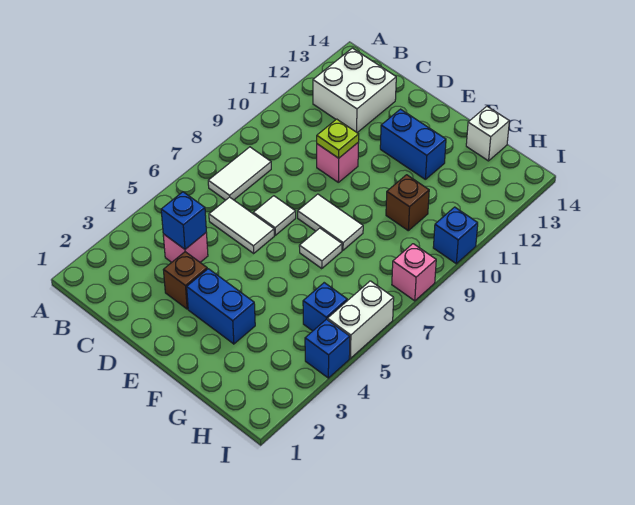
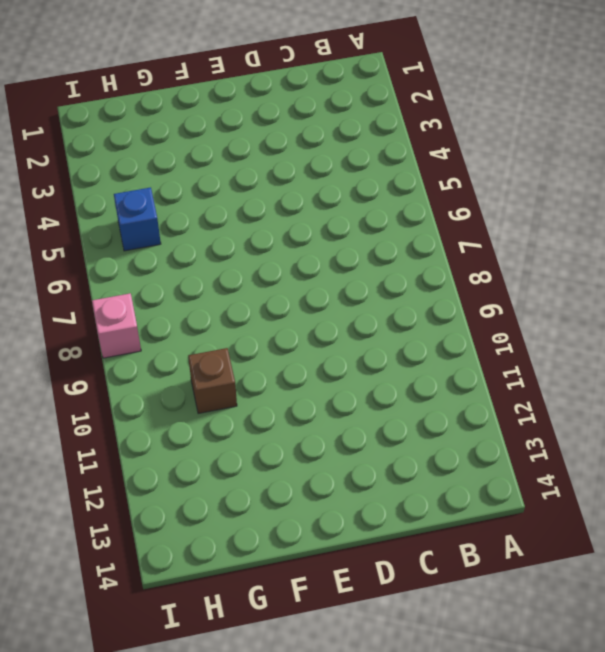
none -> white 1x2 tile [208,147,271,200]
none -> white 2x2 brick [313,48,396,133]
none -> pink 1x1 brick [163,233,208,262]

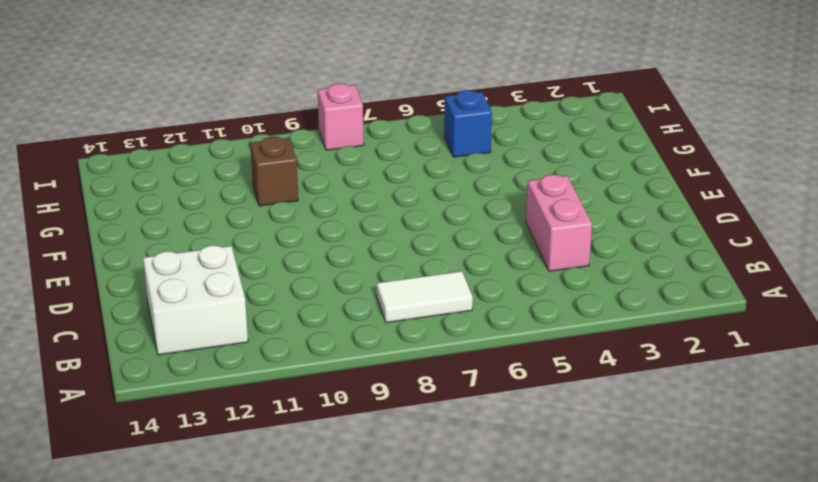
pink 1x2 brick [526,175,592,271] -> pink 1x1 brick [163,233,208,262]
none -> white 1x2 tile [209,197,274,253]
none -> brown 1x1 brick [164,252,207,309]
none -> white 1x1 tile [253,196,296,235]

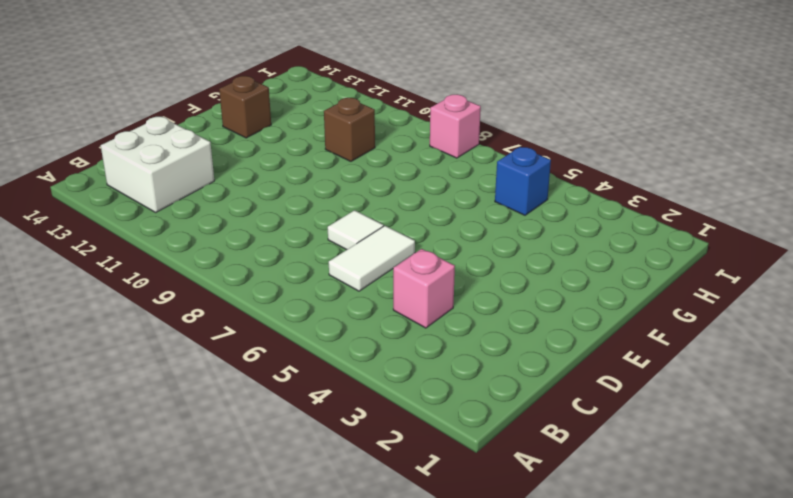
brown 1x1 brick [219,76,271,138] -> brown 1x1 brick moved to [164,252,207,309]
none -> white 1x2 tile [208,147,271,200]
none -> pink 1x1 brick [317,142,359,182]
none -> blue 1x2 brick [187,269,255,344]

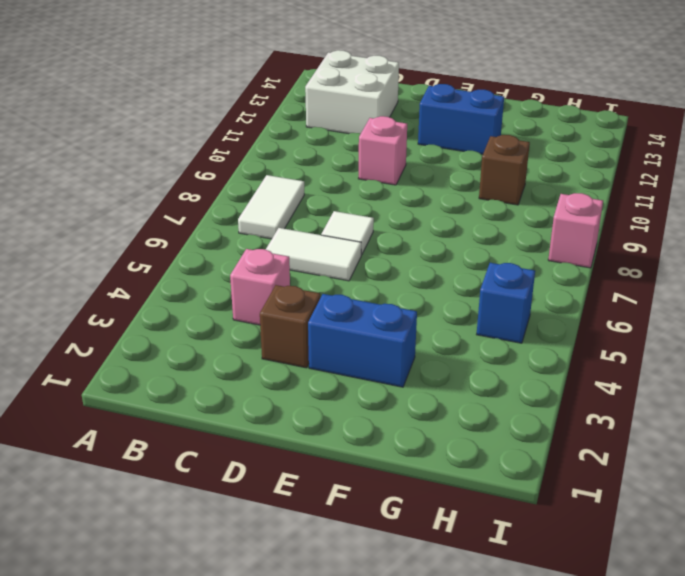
none -> white 1x2 tile [298,194,363,250]
none -> white 1x1 tile [299,228,342,268]
none -> white 1x1 brick [466,106,509,161]

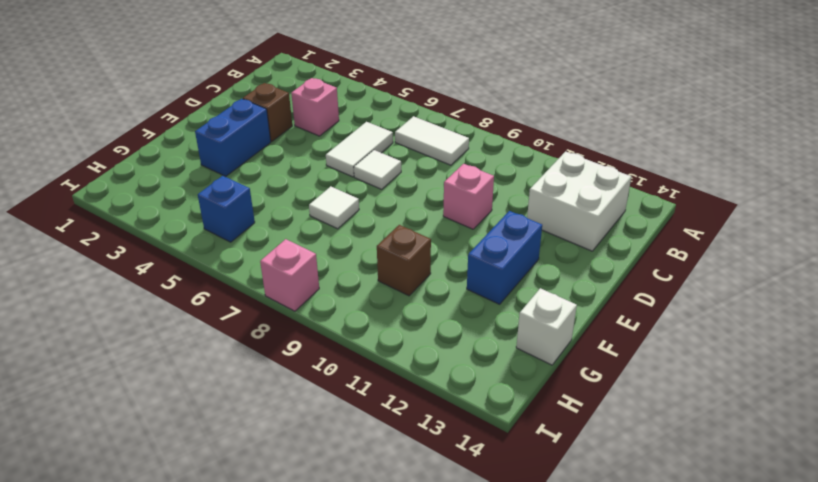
none -> white 1x2 tile [298,194,363,250]
none -> blue 1x1 brick [305,319,350,378]
none -> white 1x2 brick [327,281,394,358]

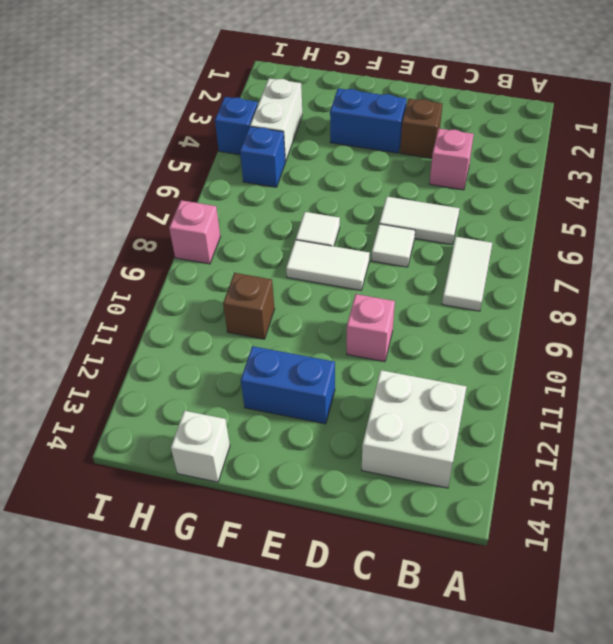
white 1x2 brick [250,78,302,162] -> white 1x2 brick moved to [327,281,394,358]
none -> blue 1x1 brick [433,207,478,264]
none -> blue 1x1 brick [161,192,206,249]
none -> lime 1x1 plate [317,119,359,158]

